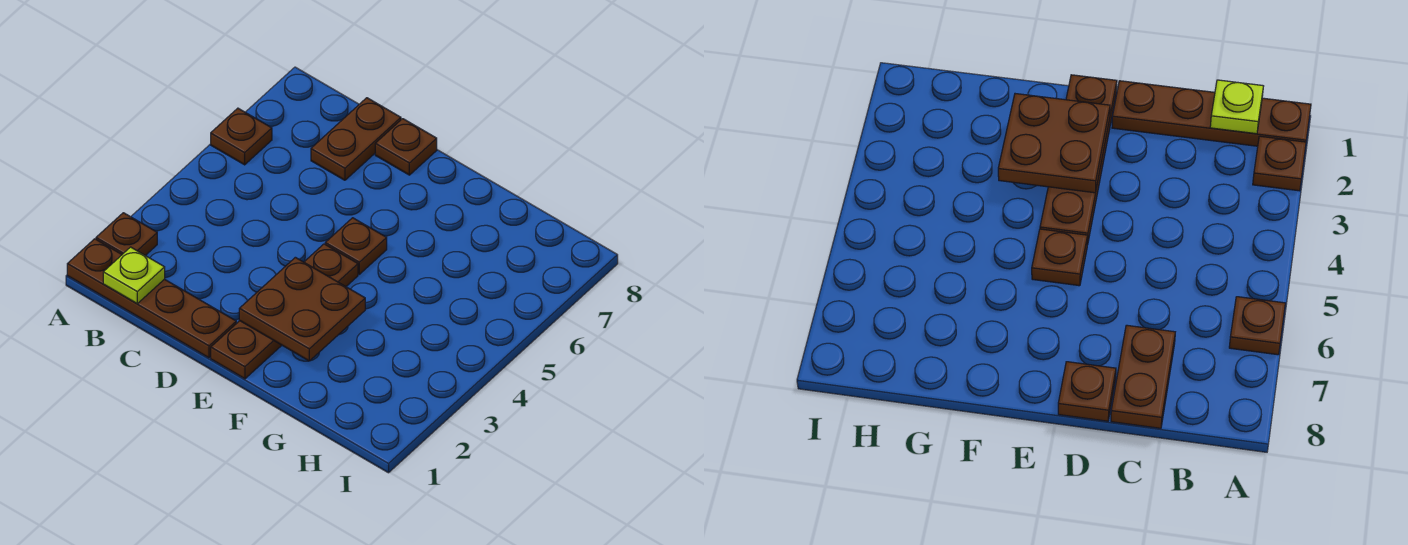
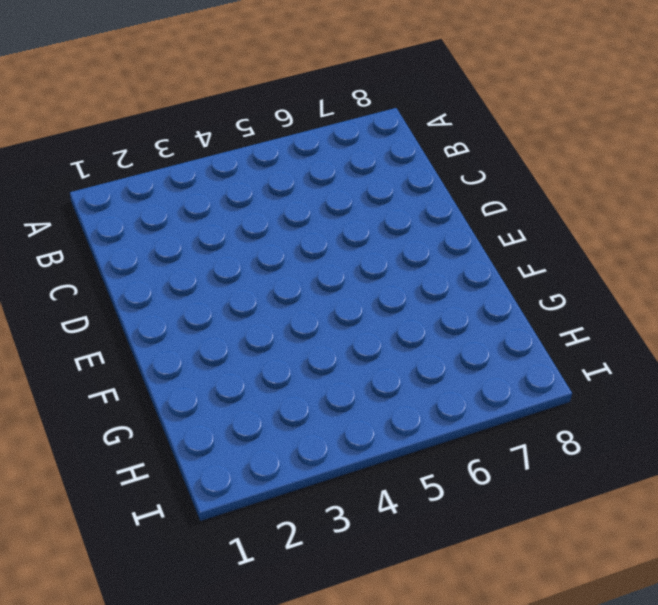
none -> brown 1x4 plate [67,239,236,358]
none -> brown 1x1 plate [96,213,157,256]

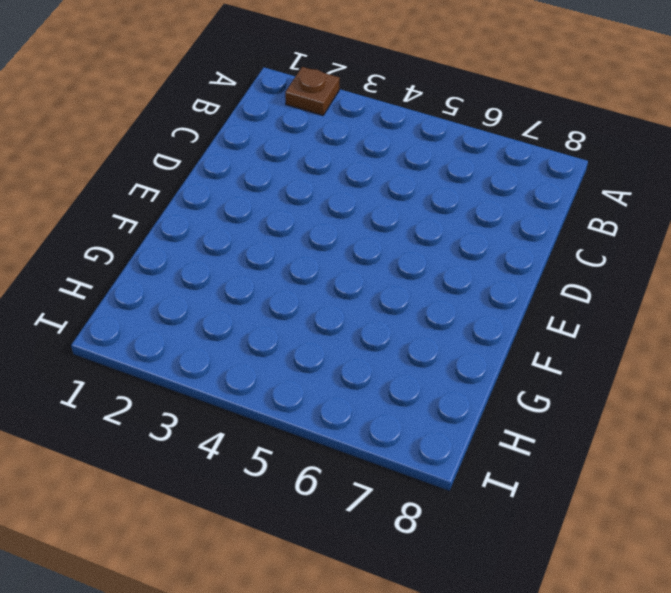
none -> brown 1x4 plate [67,239,236,358]
none -> brown 1x1 plate [211,108,272,165]

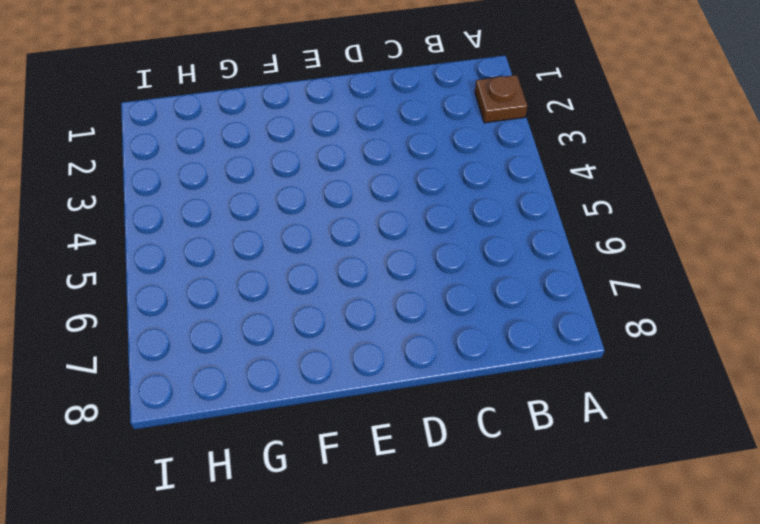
none -> brown 1x4 plate [67,239,236,358]
none -> brown 1x1 plate [211,108,272,165]

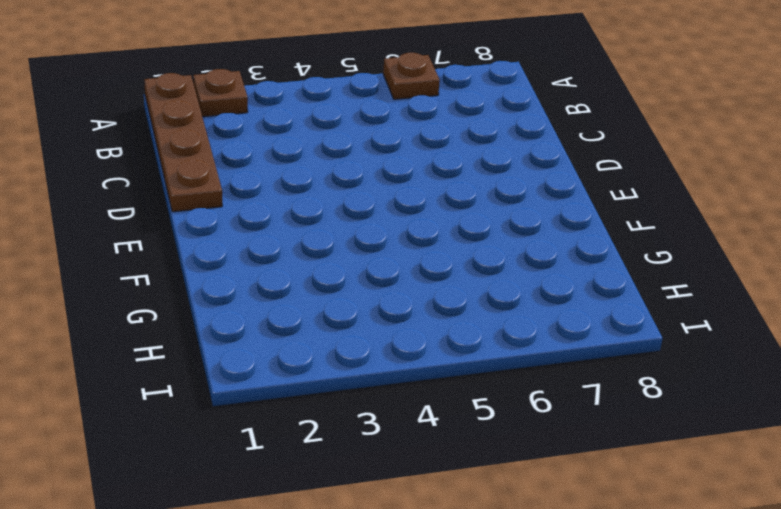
none -> brown 1x2 plate [311,98,401,180]
none -> brown 1x1 plate [375,119,437,175]

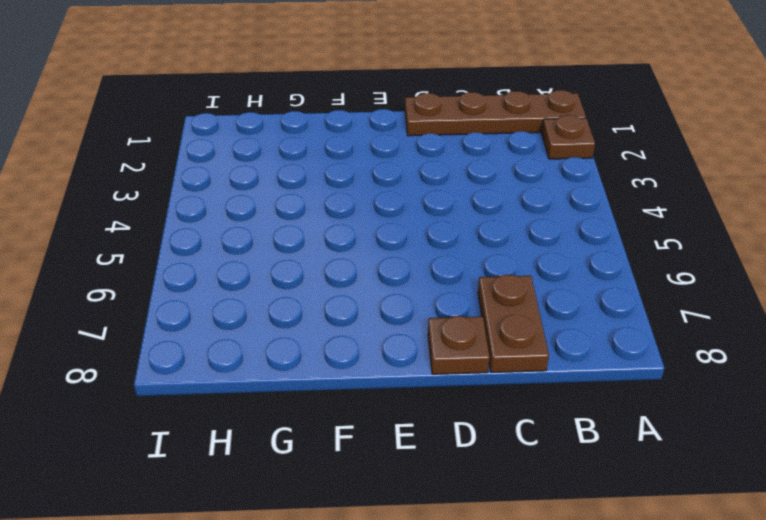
none -> brown 1x1 plate [211,108,272,165]
none -> brown 1x4 plate [211,244,358,379]

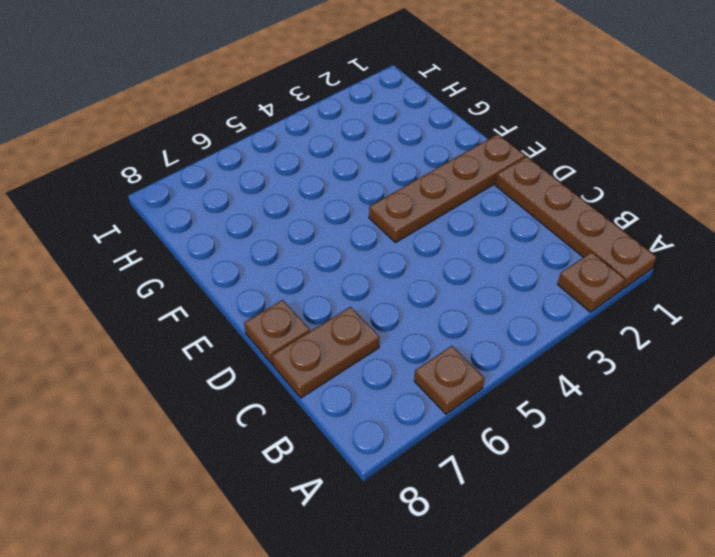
none -> brown 1x1 plate [325,218,387,274]
none -> lime 1x1 plate [103,247,165,304]

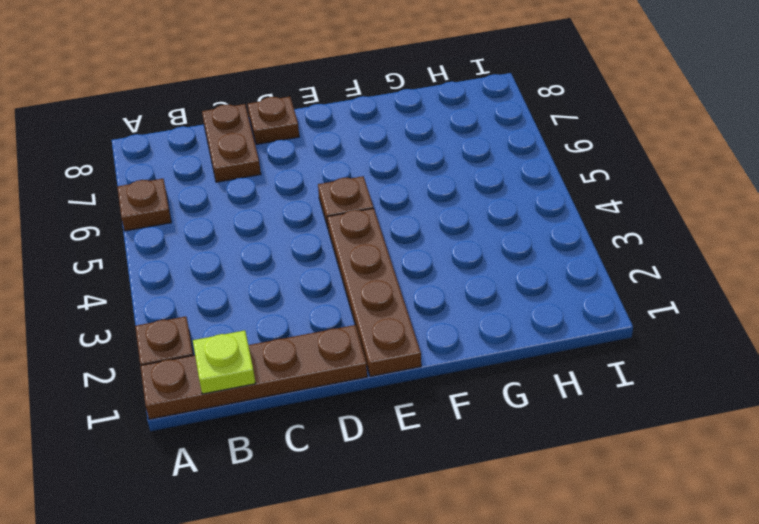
none -> brown 2x2 plate [239,257,365,361]

